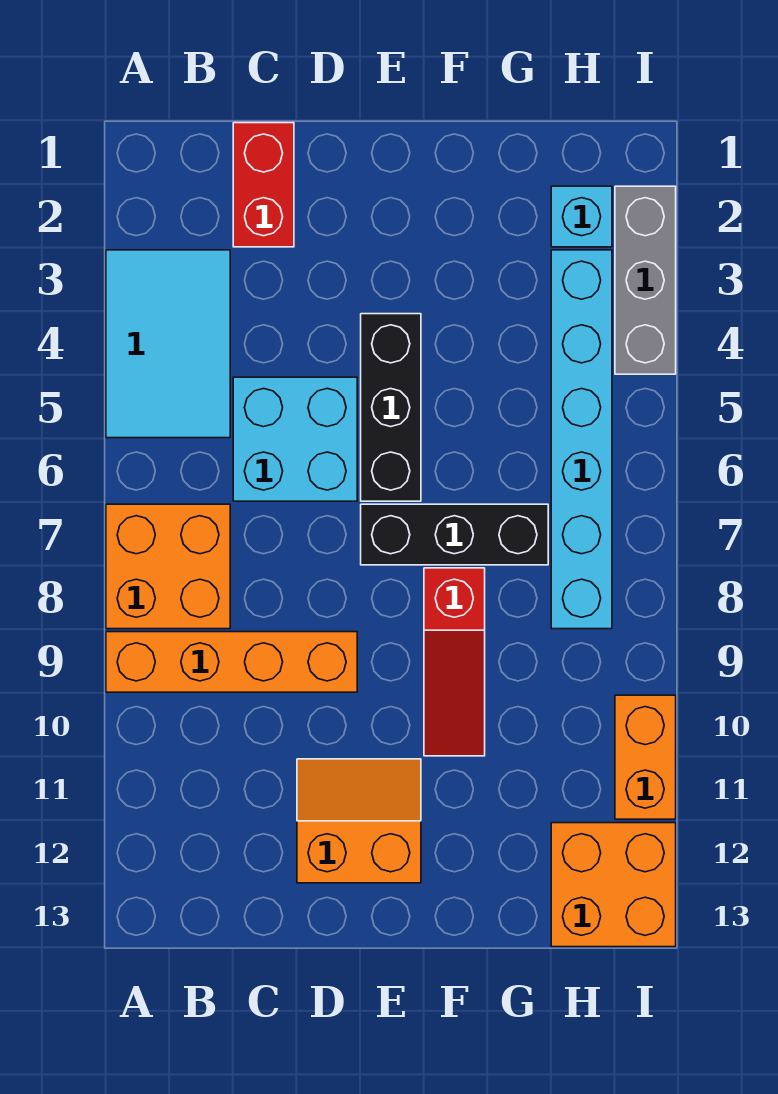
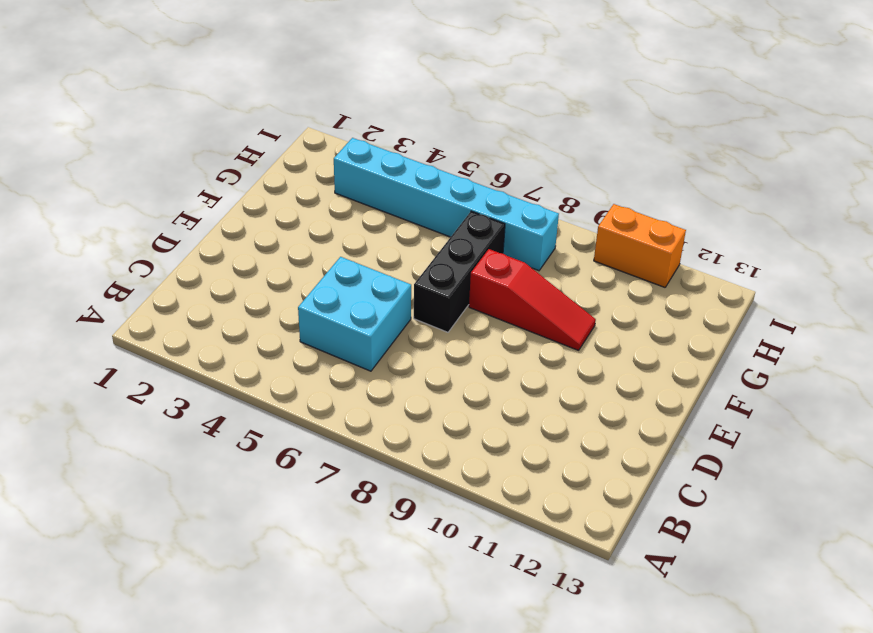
none -> cyan 2x3 tile [106,250,230,438]
none -> orange 2x2 brick [106,504,230,629]
none -> orange 1x4 brick [106,632,357,692]

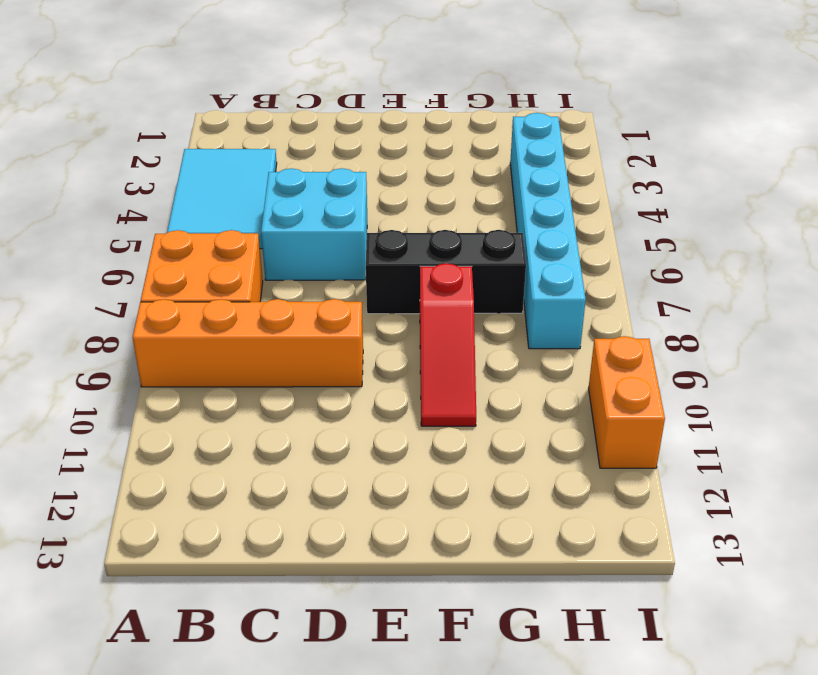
none -> red 1x2 brick [233,123,294,247]
none -> orange 2x2 slope [297,759,421,883]
none -> black 1x3 brick [361,314,421,501]

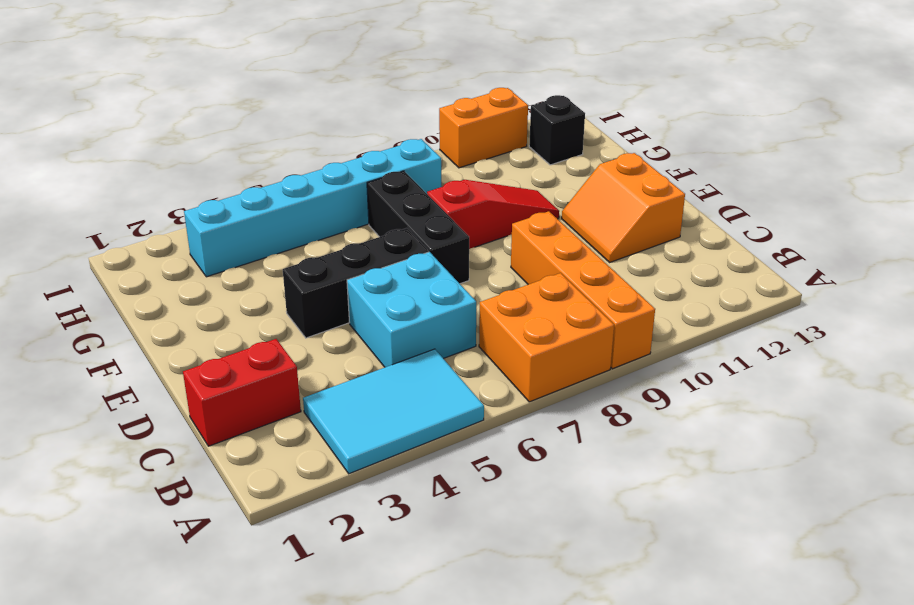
black 1x1 brick [529,95,585,165] -> orange 2x2 brick [551,823,676,947]
none -> cyan 1x1 brick [551,186,612,247]
none -> grey 1x3 brick [615,186,676,374]

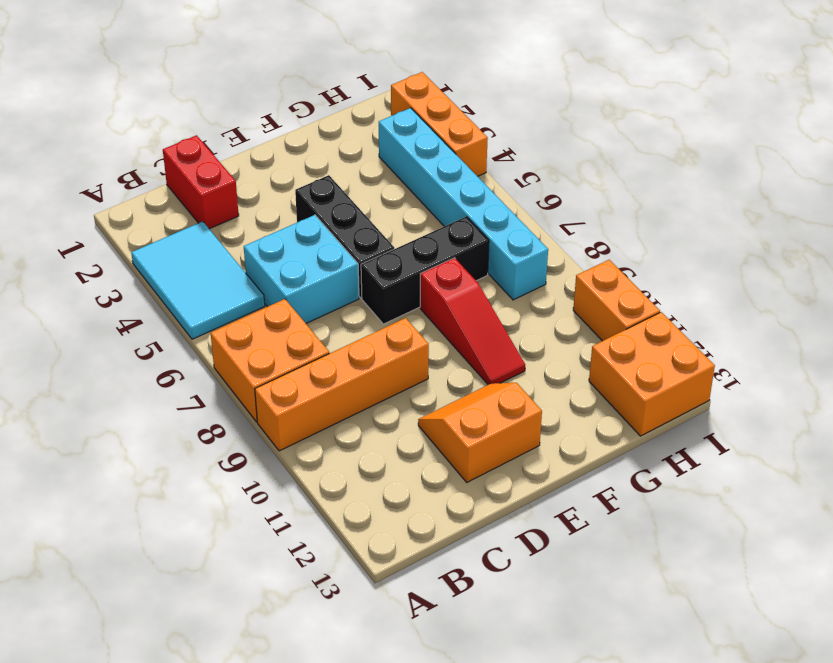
orange 1x3 brick [391,72,488,176] -> grey 1x3 brick [615,186,676,374]
none -> cyan 1x1 brick [551,186,612,247]

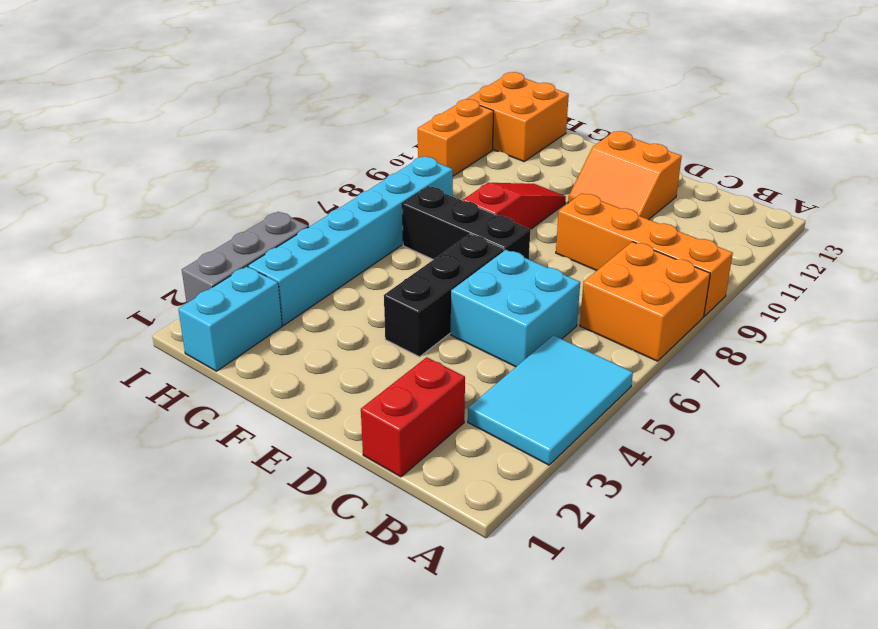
cyan 1x2 brick [178,266,282,371] -> cyan 1x1 brick [551,186,612,247]

